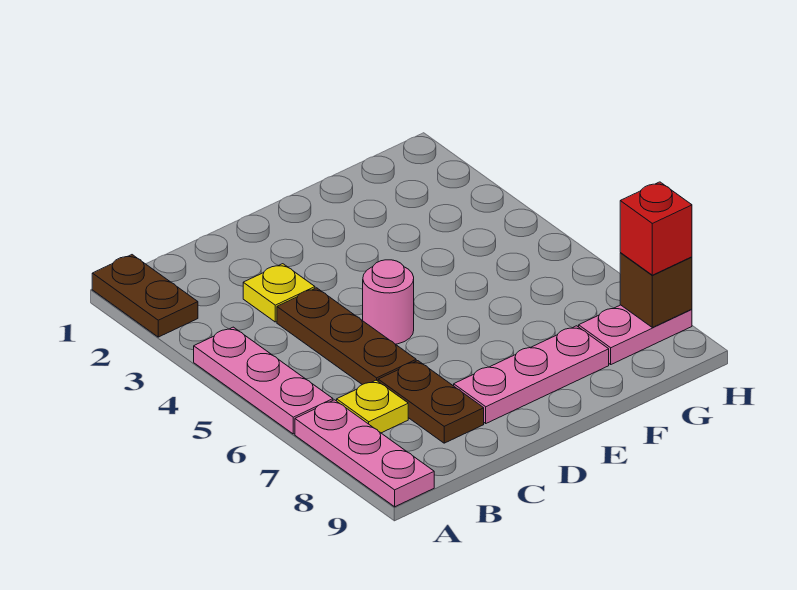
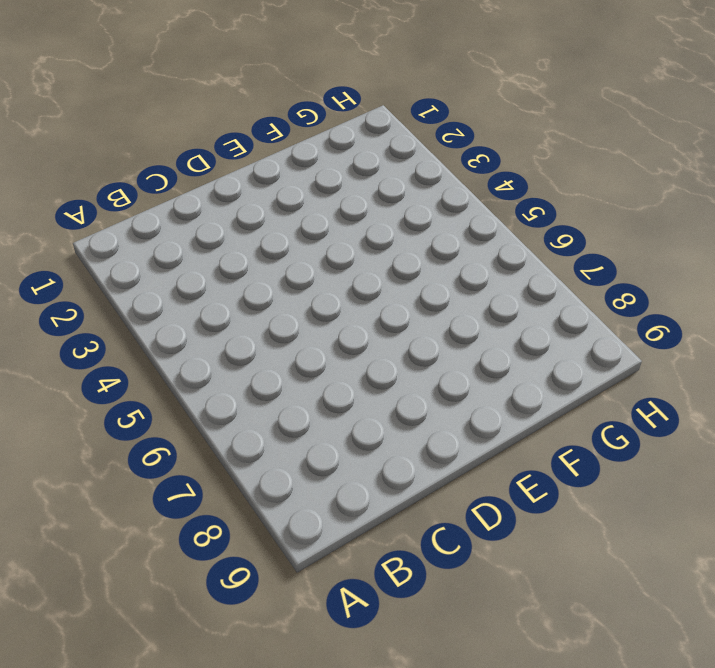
none -> brown 1x2 plate [92,255,198,337]
none -> pink 1x3 plate [194,327,333,434]
none -> pink 1x3 plate [295,400,434,507]

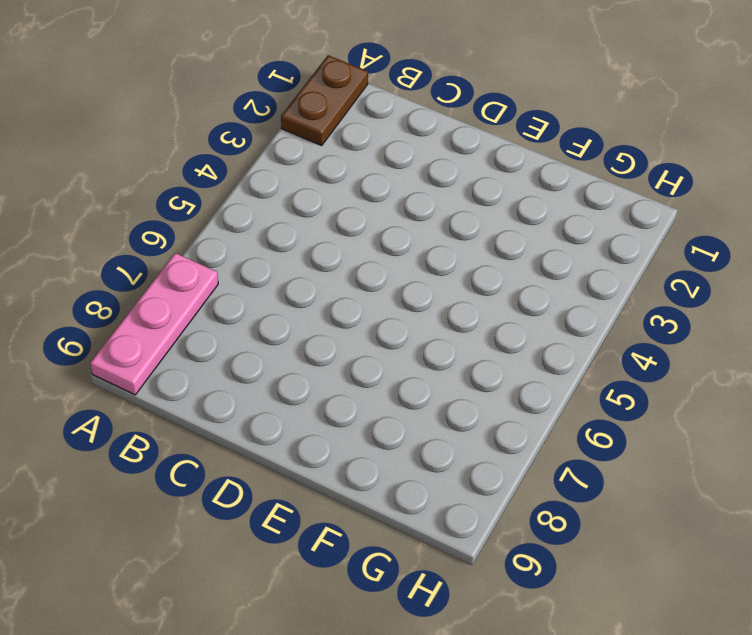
none -> pink 1x3 plate [194,327,333,434]
none -> yellow 1x1 plate [337,380,408,433]
none -> yellow 1x1 plate [243,264,315,322]

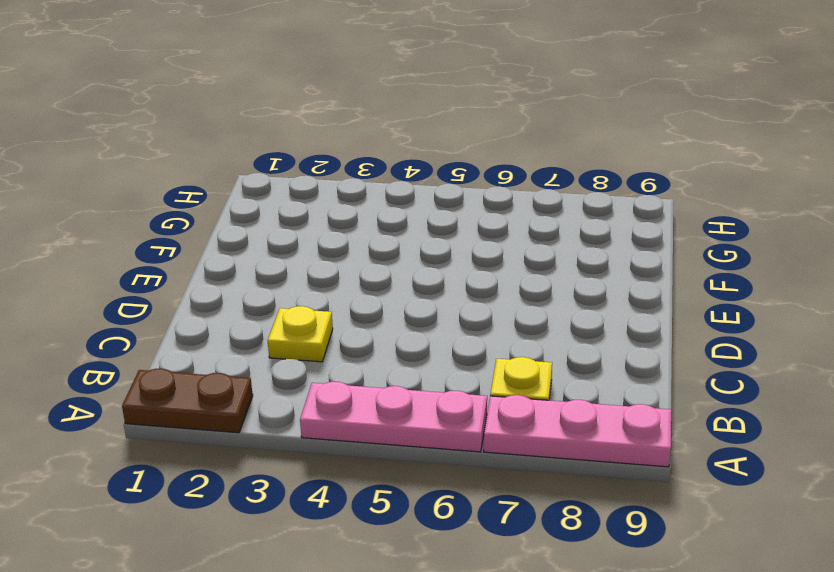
none -> brown 1x3 plate [277,288,416,385]
none -> brown 1x2 plate [378,361,484,443]
none -> pink 1x1 round brick [363,260,414,344]

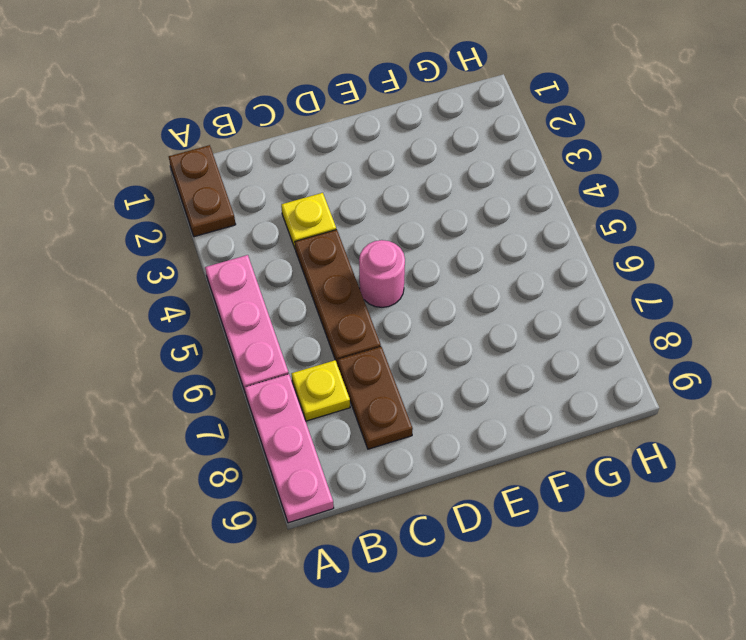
none -> pink 1x3 plate [454,326,609,423]
none -> pink 1x2 plate [579,305,692,364]
none -> brown 1x1 brick [620,253,692,328]

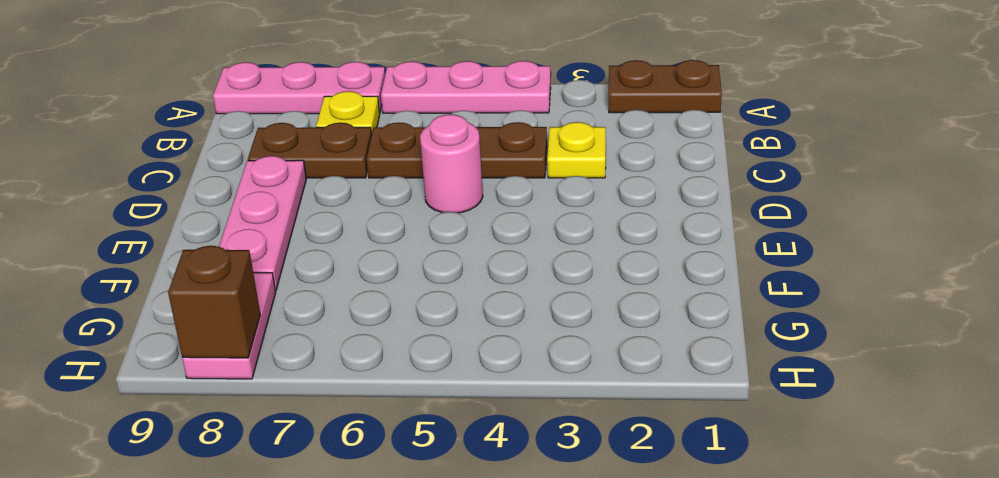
none -> red 1x1 brick [620,182,692,275]

